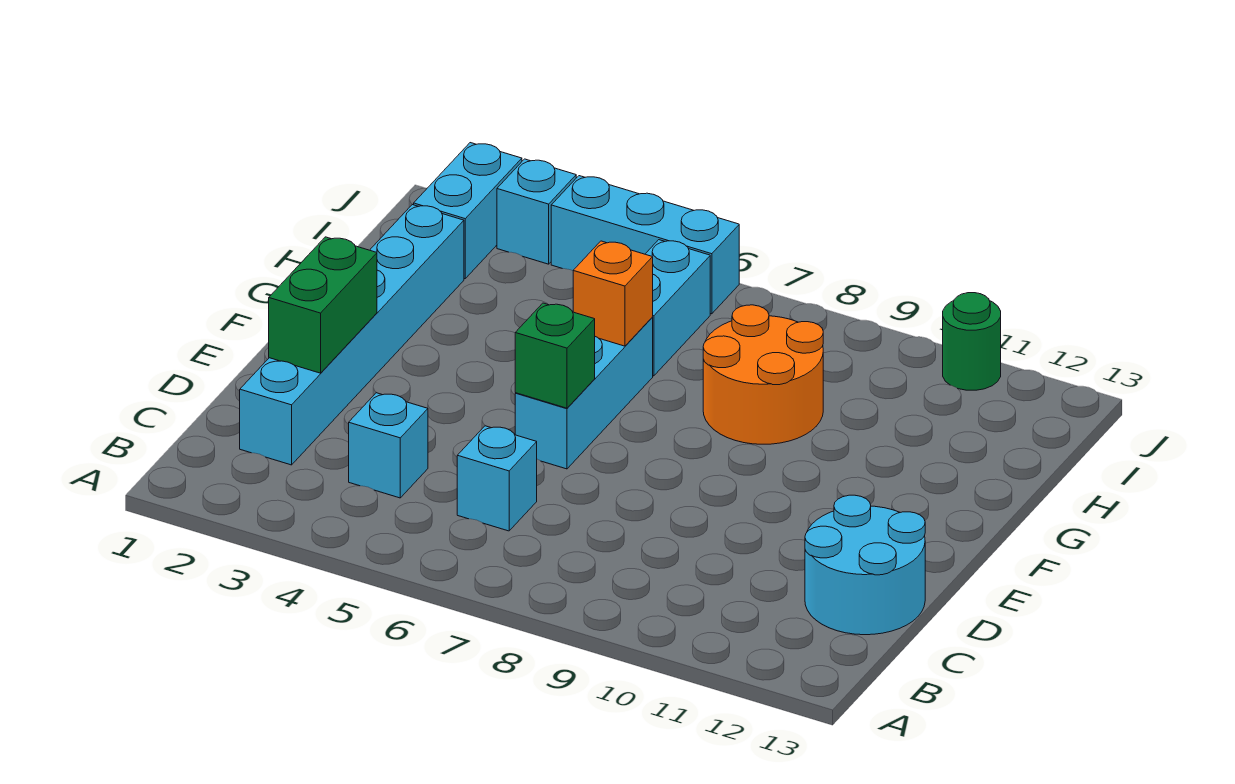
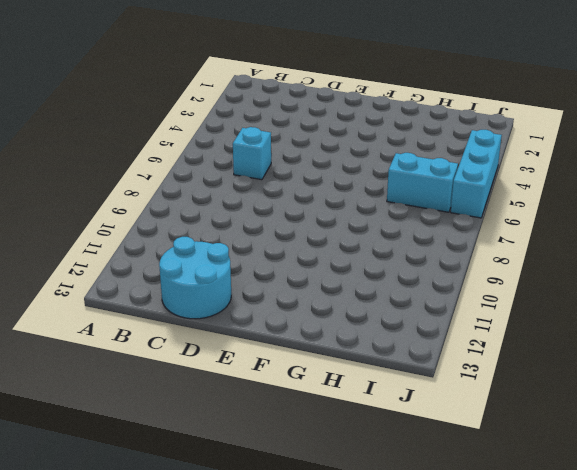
none -> cyan 1x6 brick [240,205,464,465]
none -> cyan 1x1 brick [349,393,428,498]
none -> cyan 1x3 brick [515,318,653,469]

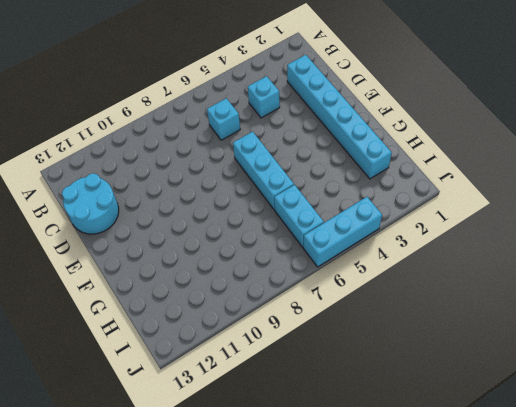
none -> orange 2x2 round brick [703,305,823,444]
none -> cyan 1x2 brick [414,143,522,279]
none -> cyan 1x1 brick [497,159,576,264]

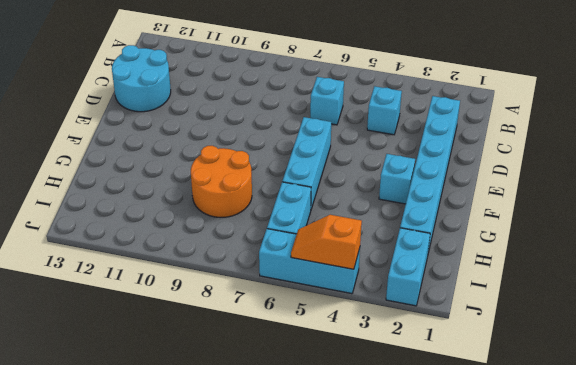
cyan 1x1 brick [379,154,415,204] -> cyan 1x1 brick moved to [497,159,576,264]
orange 1x2 slope [291,215,362,269] -> none
none -> green 1x1 round brick [943,293,1001,390]
none -> green 1x2 brick [269,237,377,373]
none -> green 1x1 brick [515,303,595,408]

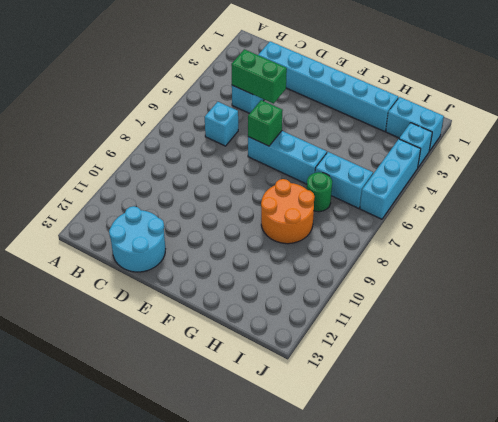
green 1x2 brick [231,49,287,104] -> green 1x2 brick moved to [269,237,377,373]
green 1x1 round brick [307,172,332,212] -> green 1x1 round brick moved to [943,293,1001,390]
none -> orange 1x1 brick [573,241,653,346]

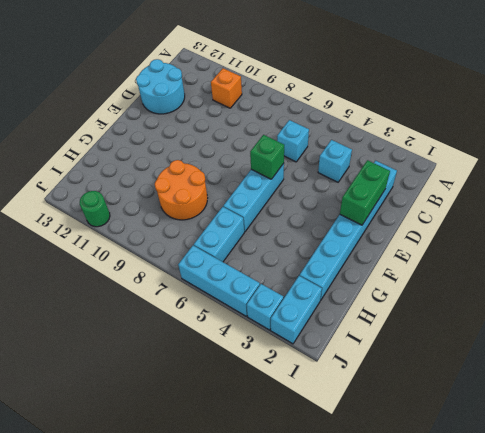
orange 1x1 brick [211,68,242,108] -> orange 1x1 brick moved to [573,241,653,346]

